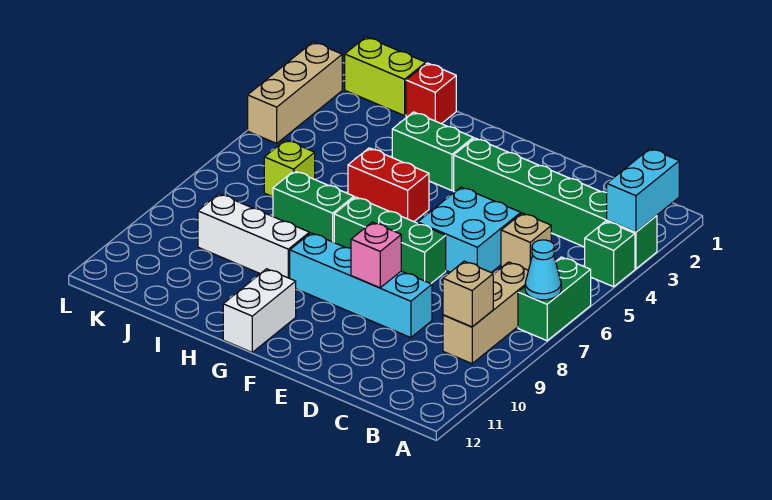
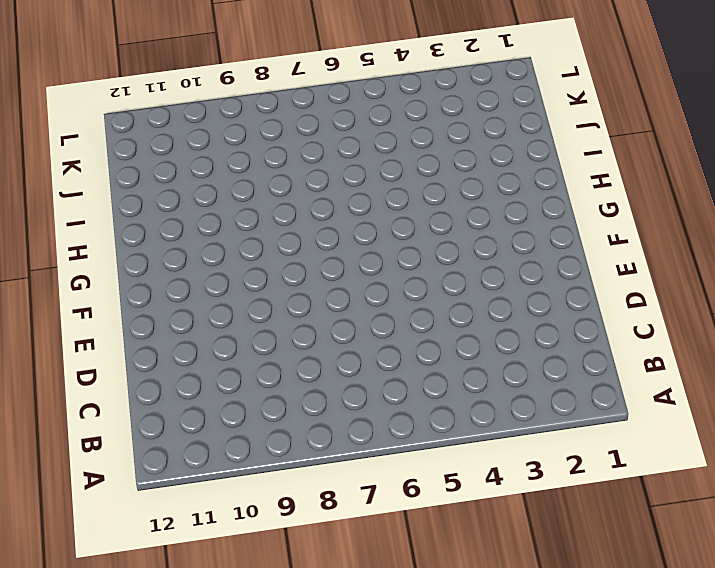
none -> green 1x6 brick [454,138,657,269]
none -> green 1x1 brick [585,221,635,287]
none -> green 1x2 brick [518,257,591,341]

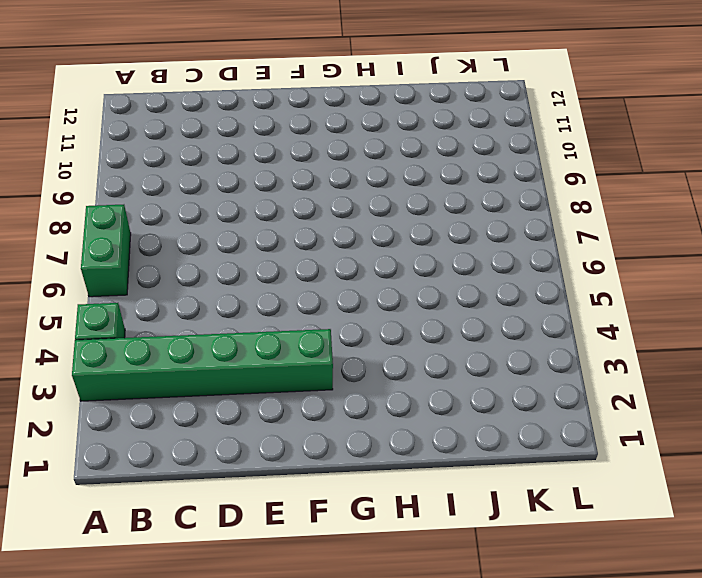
none -> tan 1x3 brick [443,262,528,364]
none -> tan 1x1 brick [501,213,551,270]
none -> cyan 2x2 brick [418,187,521,273]

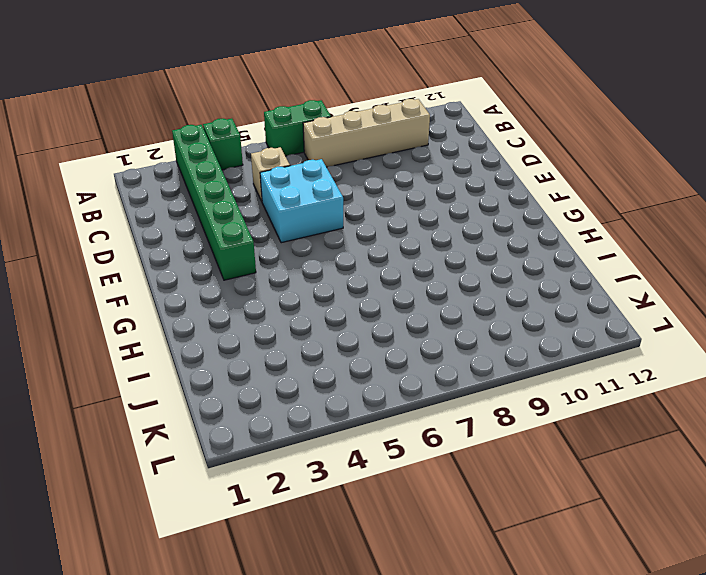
tan 1x4 brick [303,99,430,167] -> tan 1x3 brick [443,262,528,364]
none -> cyan 1x4 brick [290,233,432,338]
none -> green 1x3 brick [334,197,446,284]
none -> green 1x2 brick [392,112,473,191]

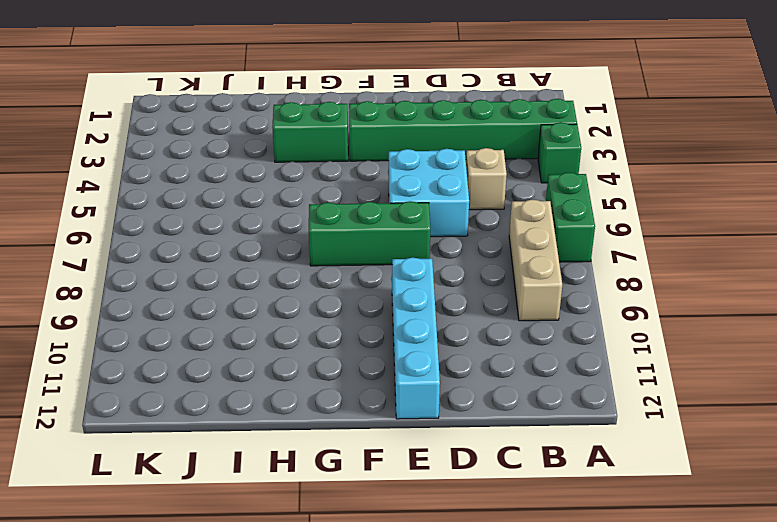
cyan 1x4 brick [392,257,440,419] -> cyan 1x4 brick turned to [290,233,432,338]
none -> red 1x2 brick [348,148,429,222]
none -> white 1x2 brick [223,269,296,352]
none -> green 1x2 brick [273,171,354,242]

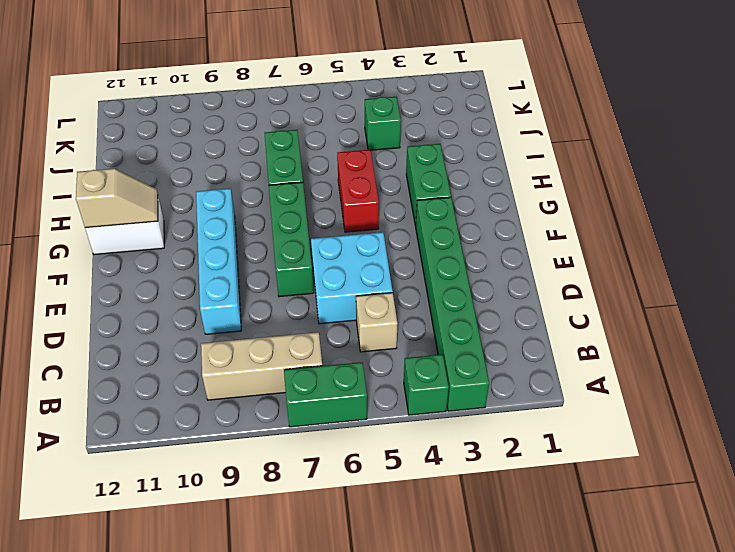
tan 1x2 slope [76,169,158,228] -> none
green 1x1 brick [365,97,401,150] -> none
none -> white 1x3 brick [198,194,309,278]
none -> red 1x1 brick [406,63,456,124]
none -> lime 1x2 brick [345,37,426,116]

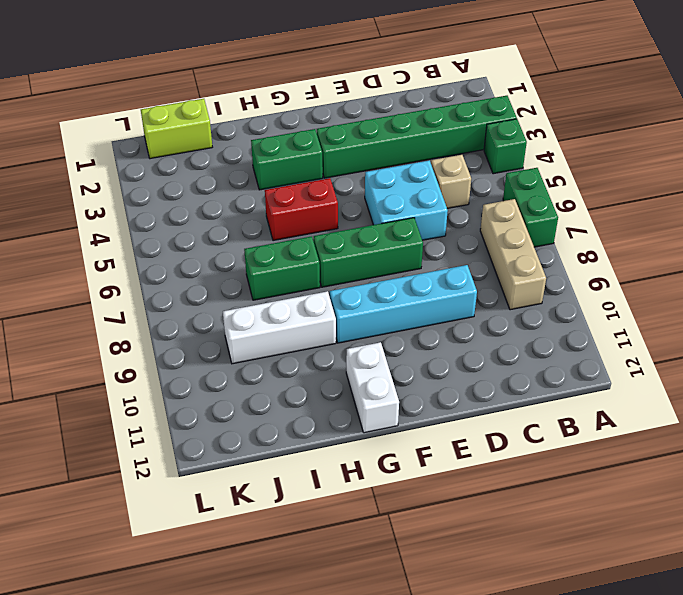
none -> red 1x1 brick [406,63,456,124]
none -> lime 1x1 brick [264,140,315,197]
none -> tan 1x3 brick [248,42,342,143]

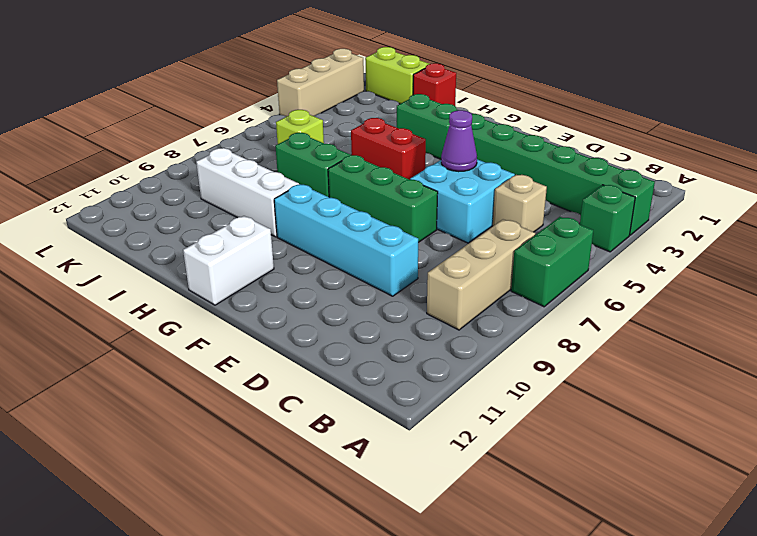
purple 1x1 cone [441,110,477,172] -> none
none -> cyan 1x2 brick [607,148,679,232]
none -> cyan 1x1 cone [525,240,561,300]
none -> tan 1x1 brick [443,261,493,327]

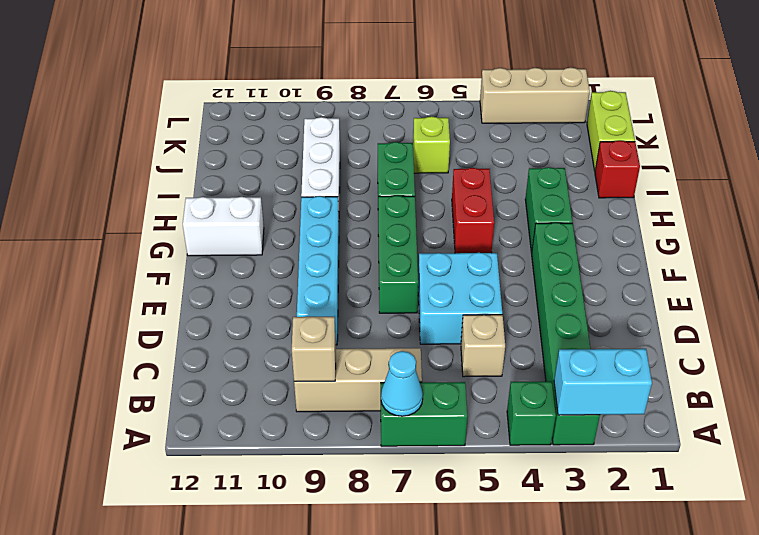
none -> pink 1x1 brick [351,222,401,288]

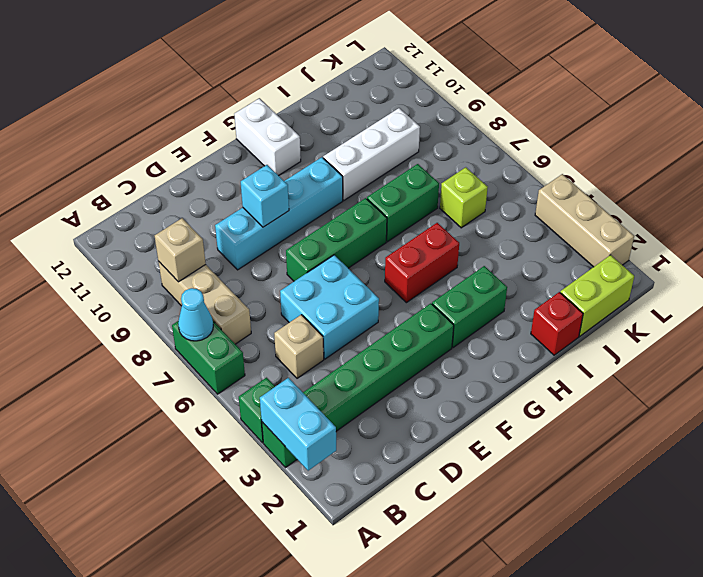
cyan 1x1 brick [241,165,289,227] -> pink 1x1 brick [351,222,401,288]

